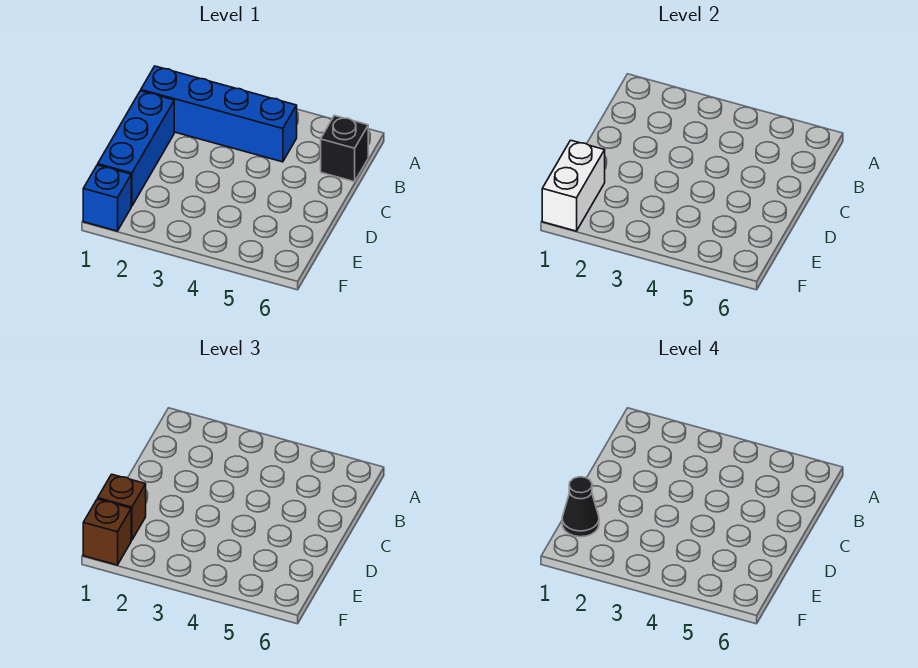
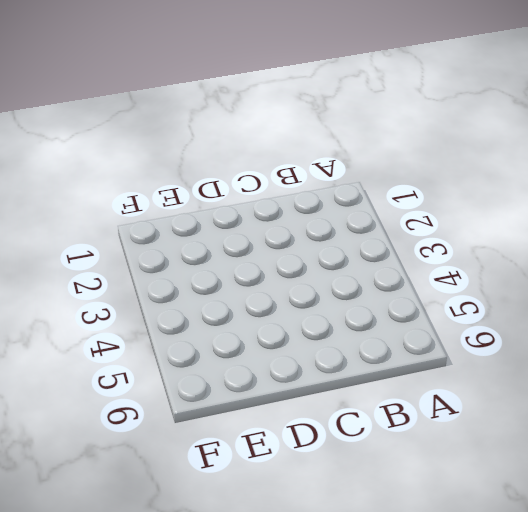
none -> blue 1x4 brick [141,66,297,162]
none -> black 1x1 brick [321,116,368,182]

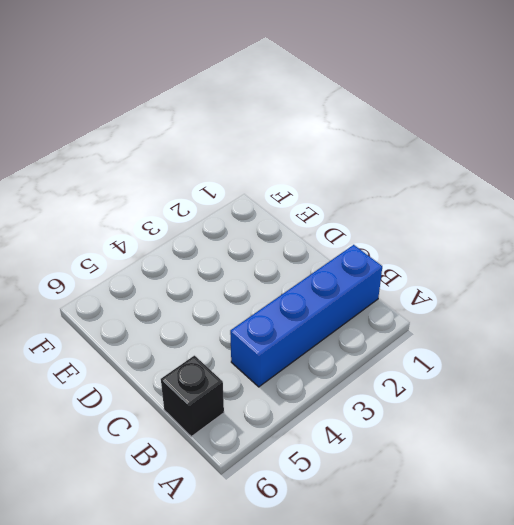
none -> blue 1x3 brick [98,91,174,206]
none -> blue 1x1 brick [83,165,131,231]

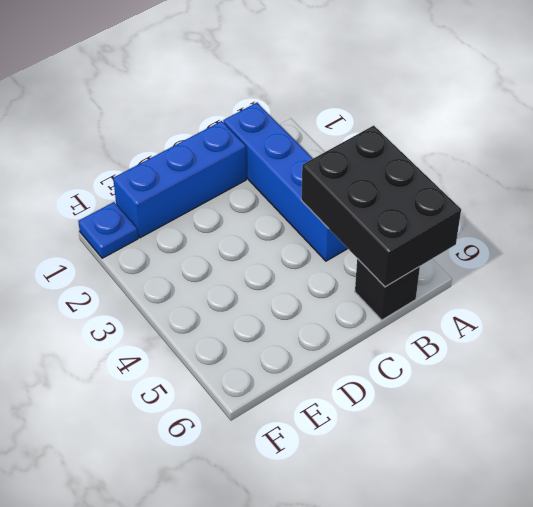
black 2x3 brick [301,125,461,287] -> none
blue 1x1 plate [78,202,138,258] -> blue 1x1 brick [83,165,131,231]
none -> white 1x2 brick [542,140,605,231]
none -> brown 1x1 brick [98,474,146,540]

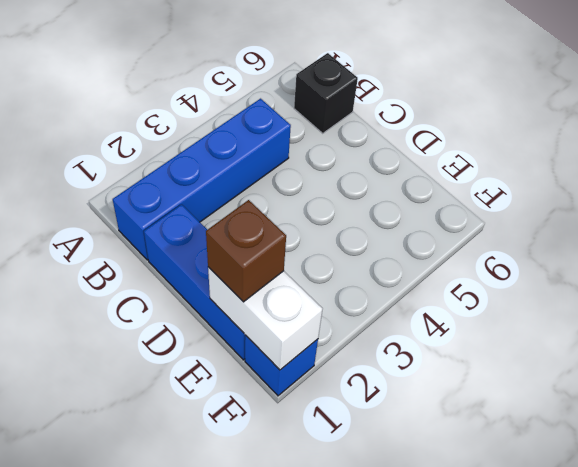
none -> brown 1x1 brick [83,499,131,565]
none -> black 1x1 cone [562,477,599,537]

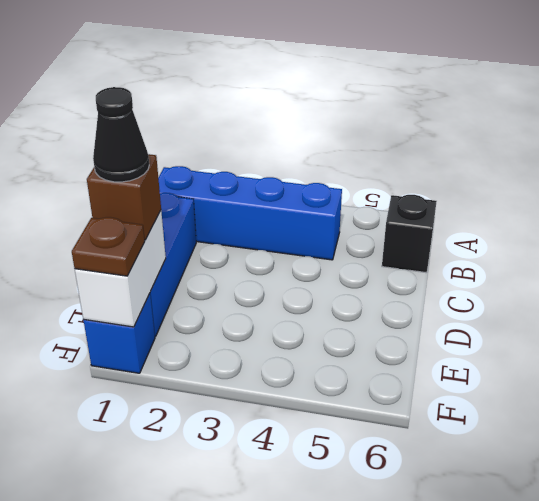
brown 1x1 plate [72,217,145,276] -> brown 1x1 brick [83,499,131,565]

